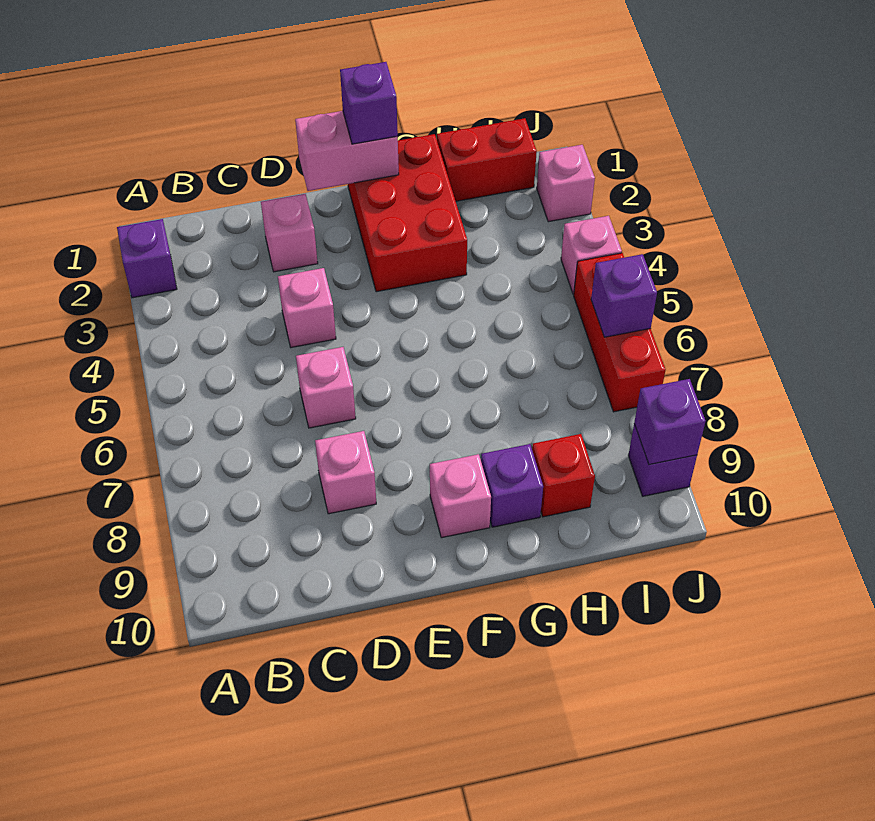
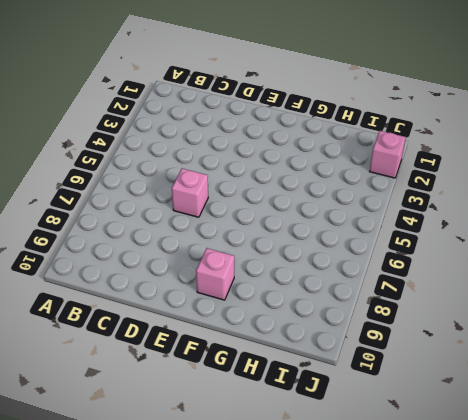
none -> purple 1x1 brick [117,219,177,298]
none -> pink 1x1 brick [261,194,318,272]
none -> pink 1x1 brick [278,268,336,348]

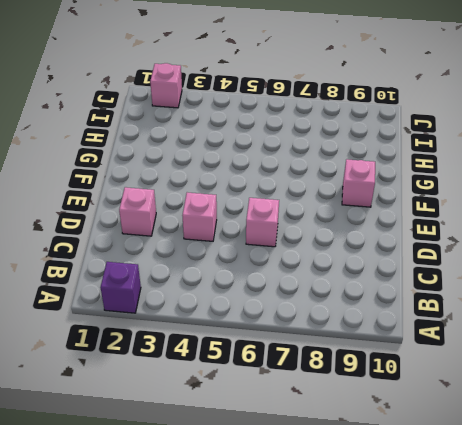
none -> pink 1x1 brick [315,431,376,514]
none -> red 2x3 brick [348,134,467,292]
none -> purple 1x1 brick [481,444,543,527]

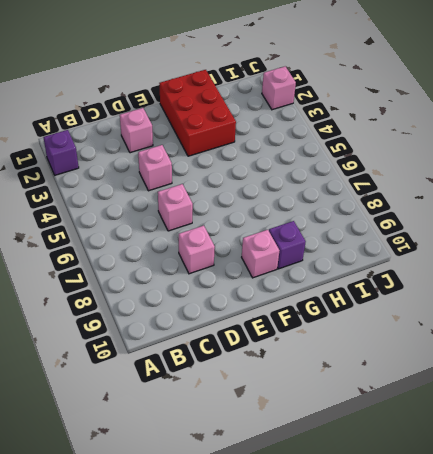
none -> red 1x2 brick [437,118,537,201]
none -> red 1x1 brick [532,434,595,517]
none -> pink 1x1 brick [561,216,622,294]

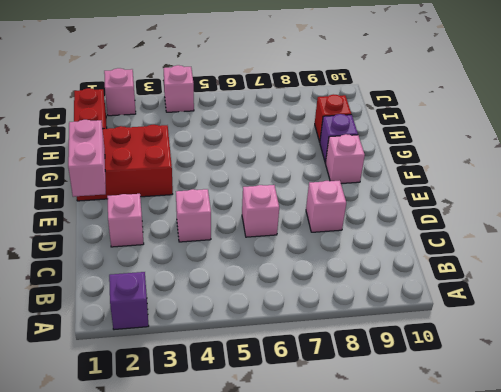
none -> red 1x3 brick [574,253,666,412]
none -> purple 1x1 brick [628,424,697,496]
none -> purple 1x1 brick [591,254,657,337]

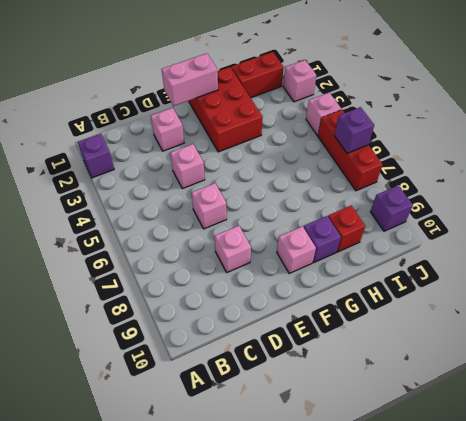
none -> purple 1x1 brick [634,379,706,465]
none -> purple 1x1 brick [340,62,398,144]

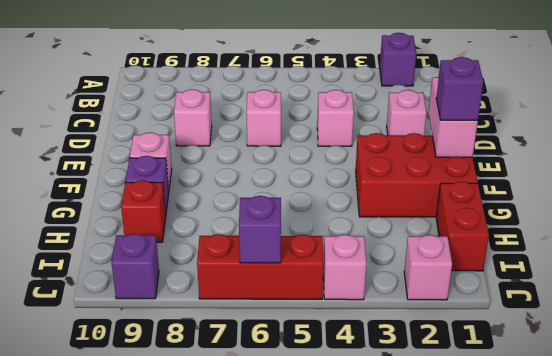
none -> purple 1x1 brick [634,379,706,465]

